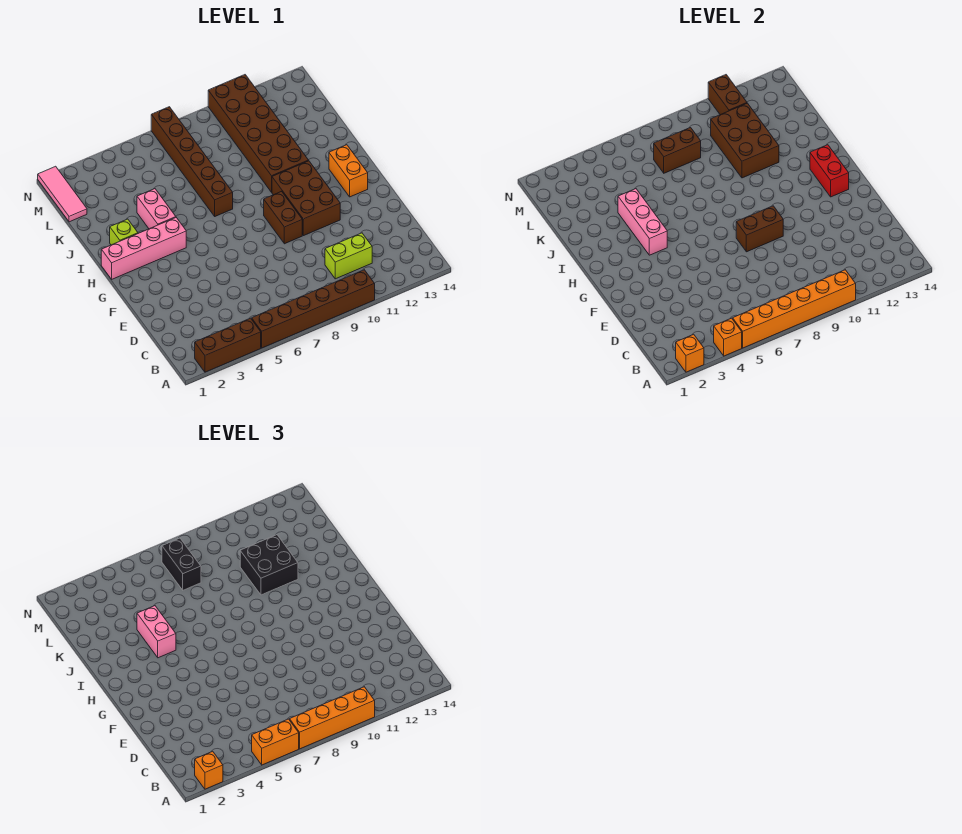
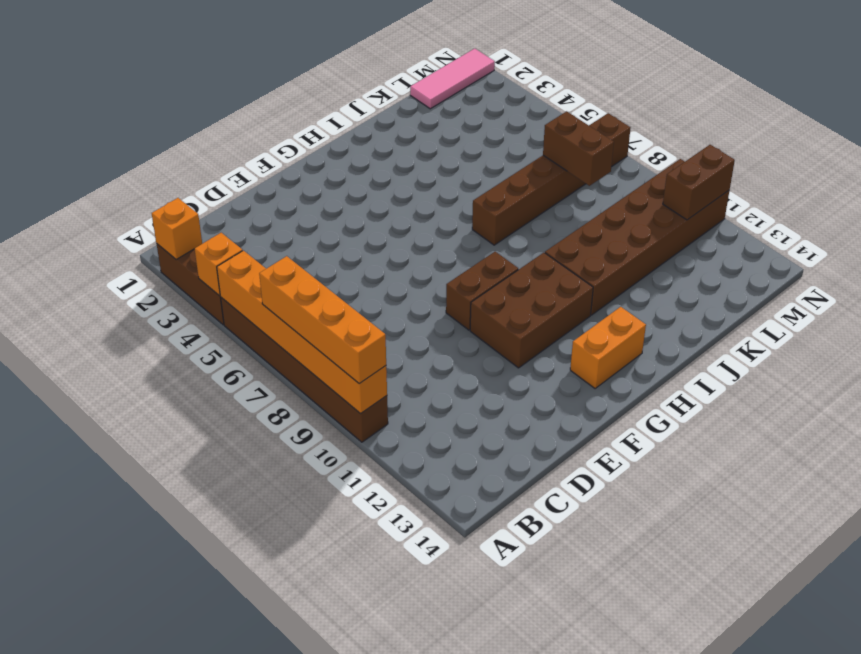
none -> lime 1x2 brick [325,233,372,279]
none -> pink 1x4 brick [101,218,186,279]
none -> lime 1x1 brick [110,219,138,245]

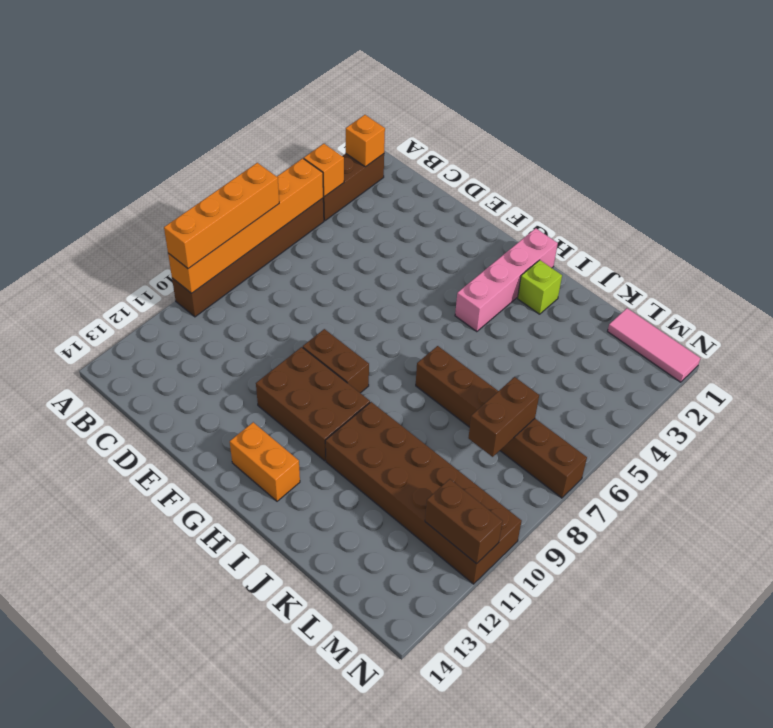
none -> lime 1x2 brick [325,233,372,279]
none -> pink 1x2 brick [137,189,176,229]
none -> brown 1x2 brick [736,206,783,252]

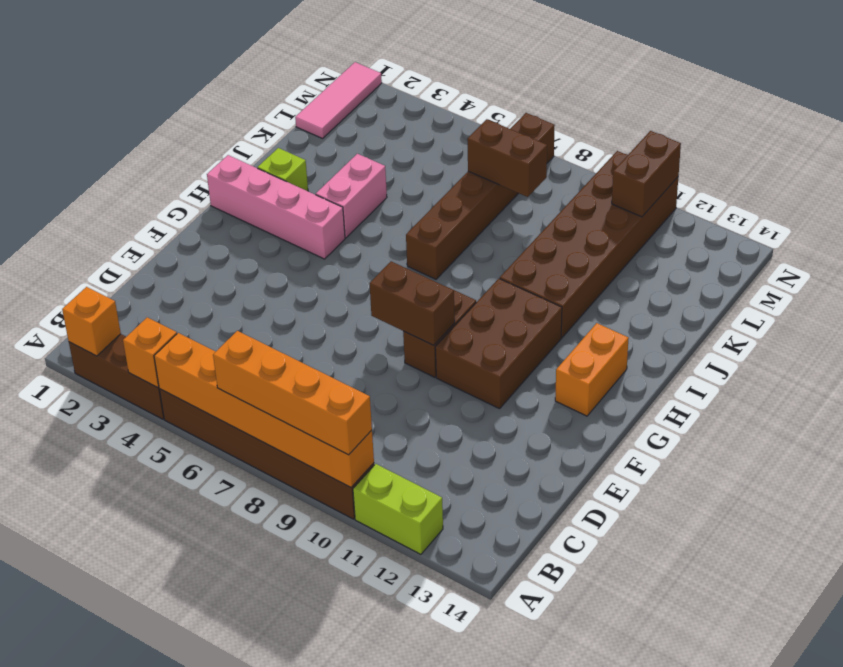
lime 1x2 brick [353,464,443,554] -> lime 1x2 brick moved to [325,233,372,279]
none -> red 1x2 brick [810,145,849,197]
none -> pink 1x3 brick [618,189,667,255]
none -> brown 2x3 brick [711,103,779,178]

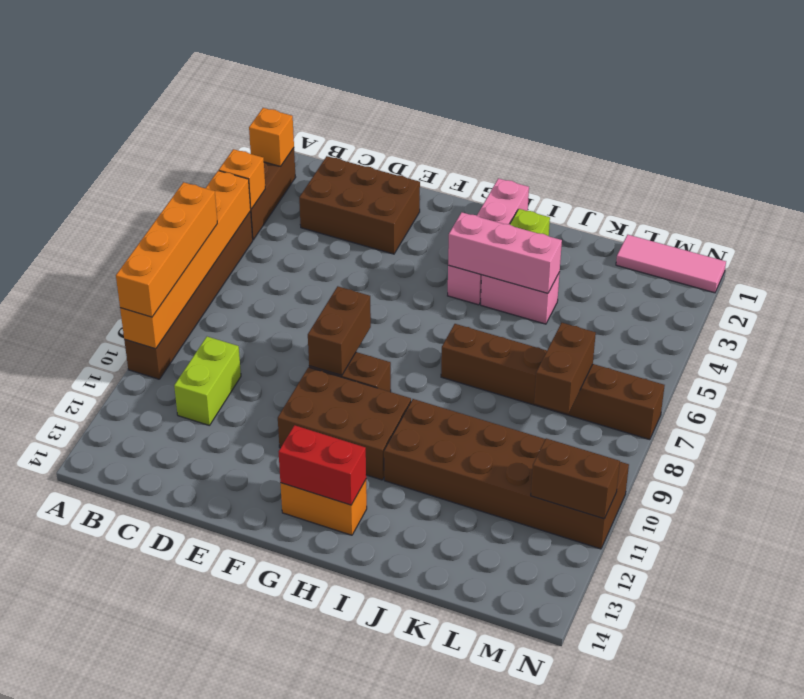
brown 2x3 brick [299,156,420,254] -> brown 2x3 brick moved to [711,103,779,178]
none -> orange 1x1 brick [195,751,223,789]
none -> orange 1x2 brick [252,719,299,765]
none -> pink 1x2 brick [137,606,176,658]

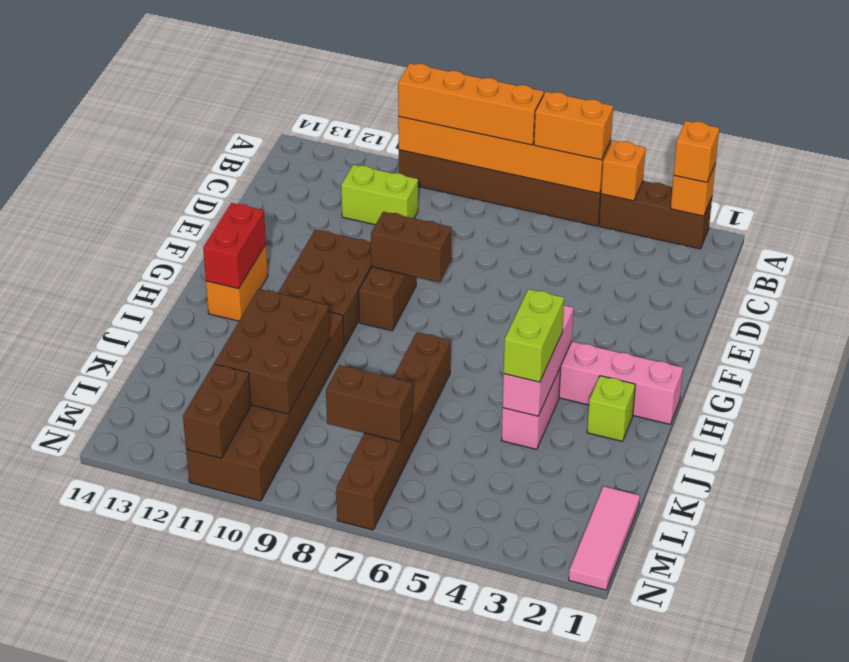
lime 1x2 brick [504,289,564,382] -> pink 1x2 brick [137,606,176,658]
none -> black 2x2 brick [240,535,298,595]
none -> black 1x2 brick [162,538,201,590]

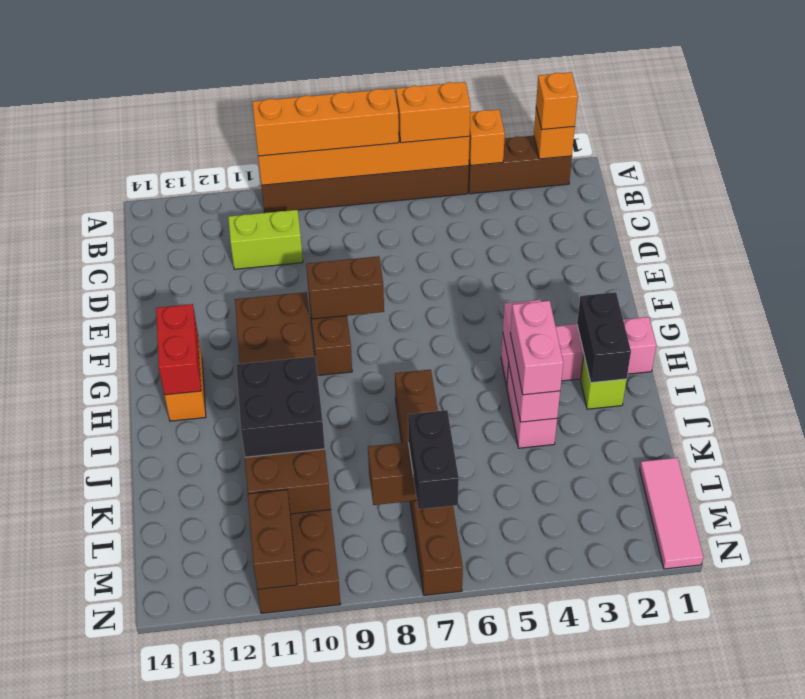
black 1x2 brick [577,292,631,383] -> none

